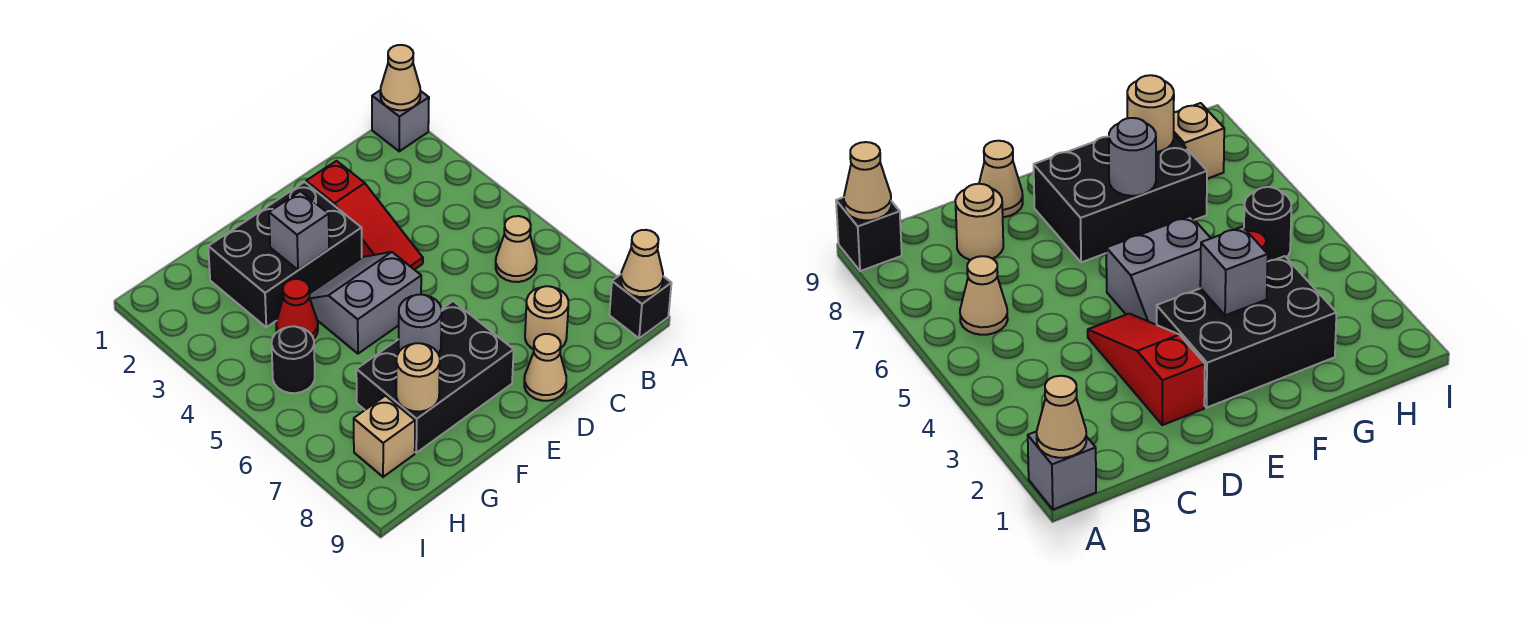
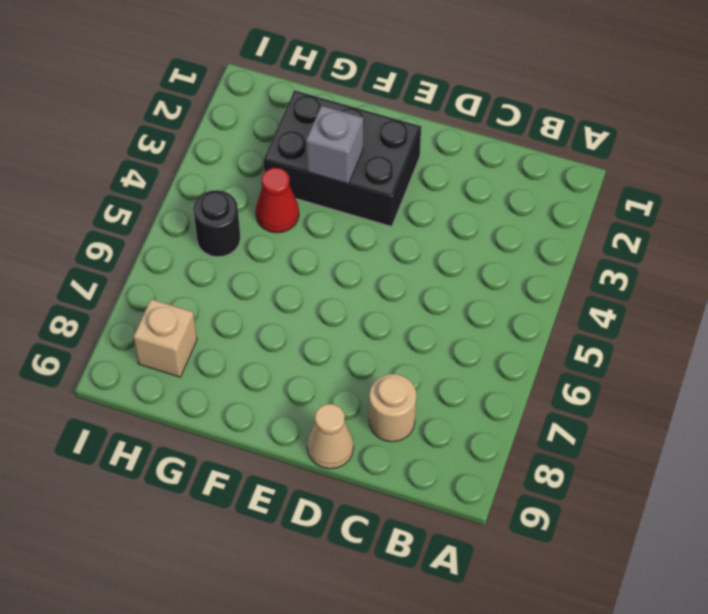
none -> grey 1x1 brick [372,90,429,151]
none -> black 1x1 brick [609,275,671,338]
none -> tan 1x1 cone [496,216,537,282]

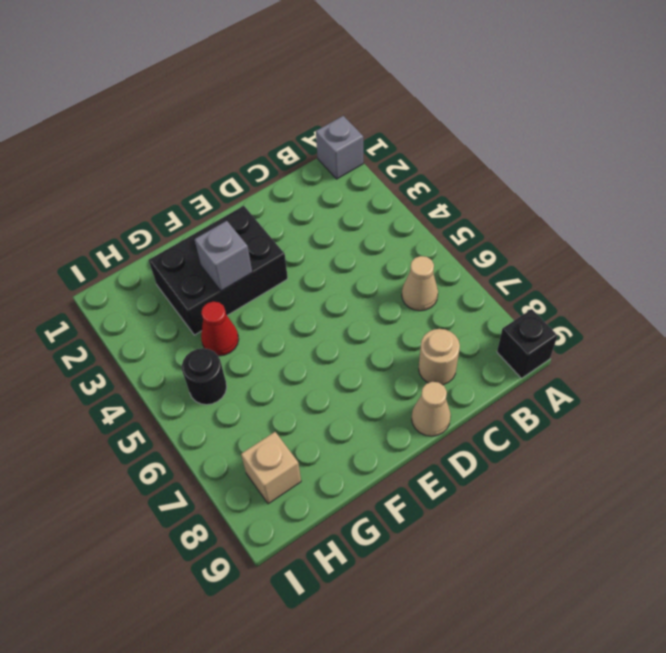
none -> red 1x3 slope [306,161,423,270]
none -> grey 2x2 slope [309,252,421,354]
none -> black 2x3 brick [356,301,514,453]

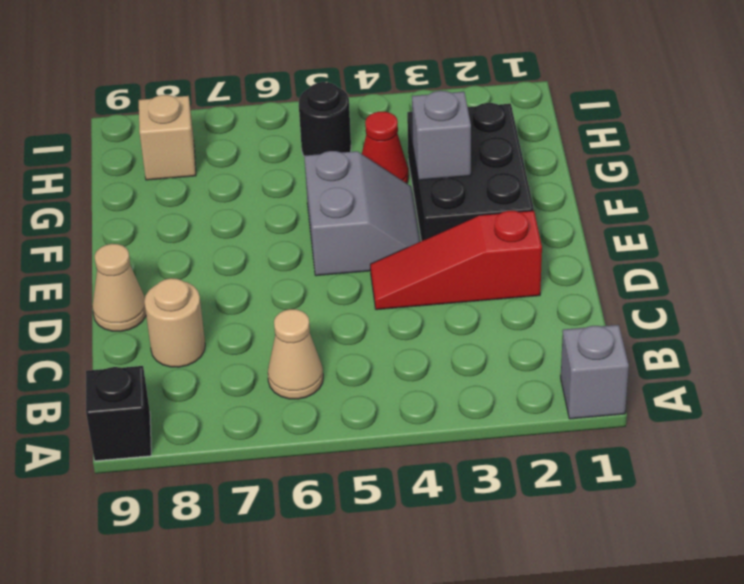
none -> black 2x3 brick [356,301,514,453]
none -> tan 1x1 cone [380,45,420,110]
none -> tan 1x1 cone [621,230,663,297]

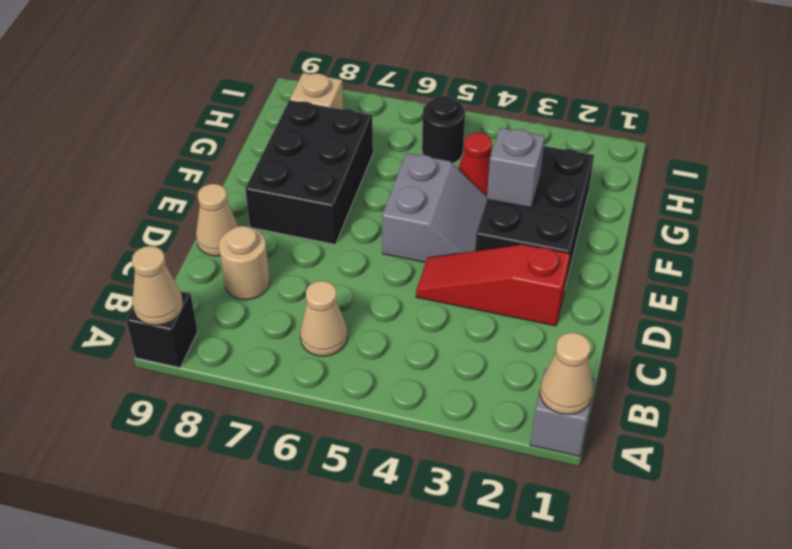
none -> grey 1x1 round brick [399,294,442,354]
none -> tan 1x1 round brick [396,343,440,412]

